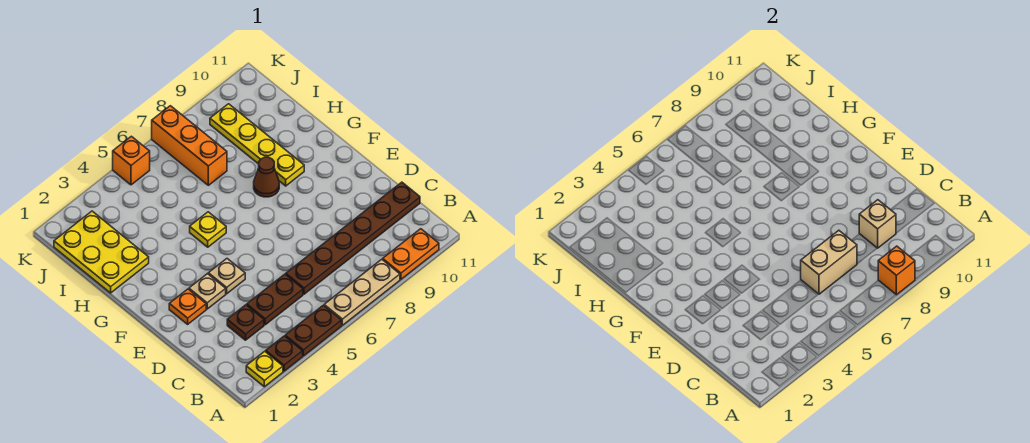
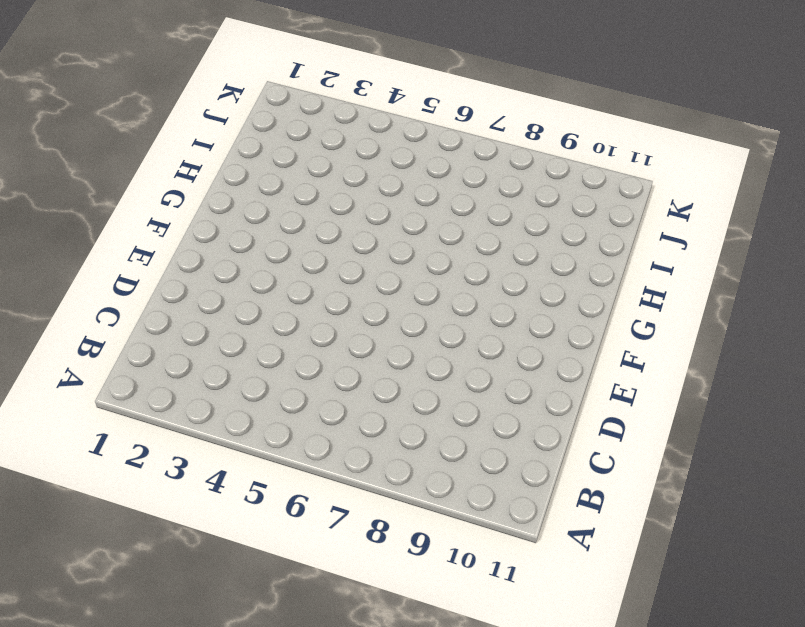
none -> yellow 1x1 plate [246,351,283,387]
none -> brown 1x1 plate [266,336,303,371]
none -> brown 1x2 plate [285,305,342,356]

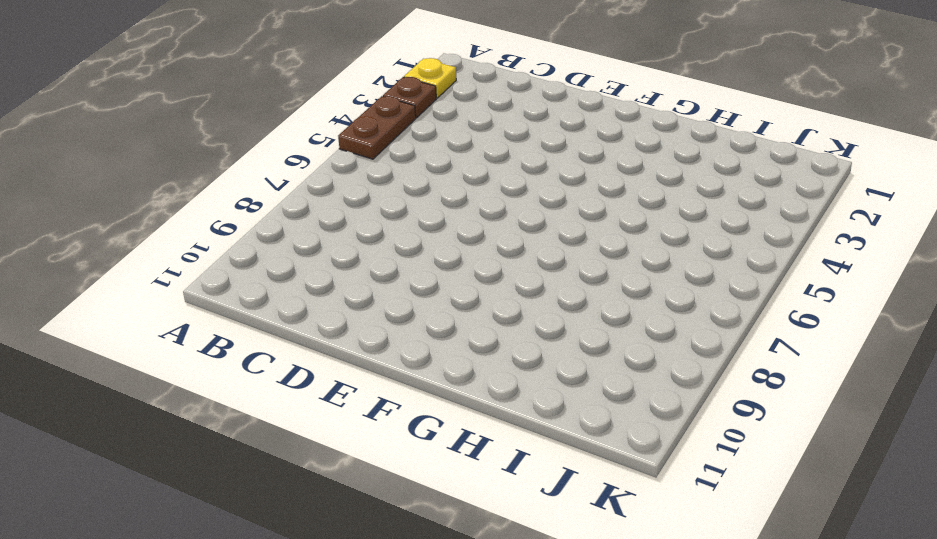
none -> tan 1x3 plate [324,259,400,325]
none -> orange 1x2 plate [383,229,439,279]
none -> brown 1x1 plate [227,305,264,340]

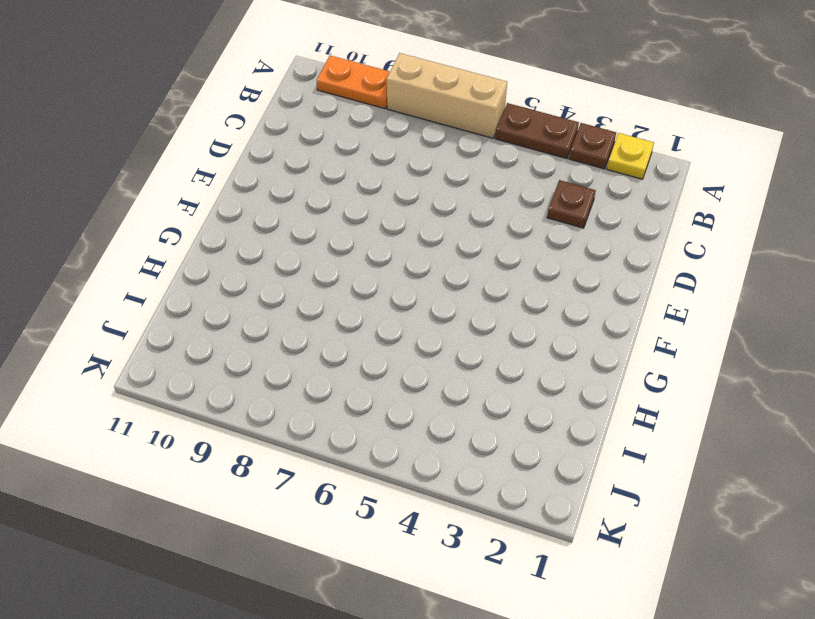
tan 1x3 brick [387,53,507,138] -> tan 1x3 plate [324,259,400,325]
none -> brown 1x2 plate [247,274,303,325]
none -> brown 1x6 plate [286,182,420,294]
none -> orange 1x1 plate [169,289,206,324]

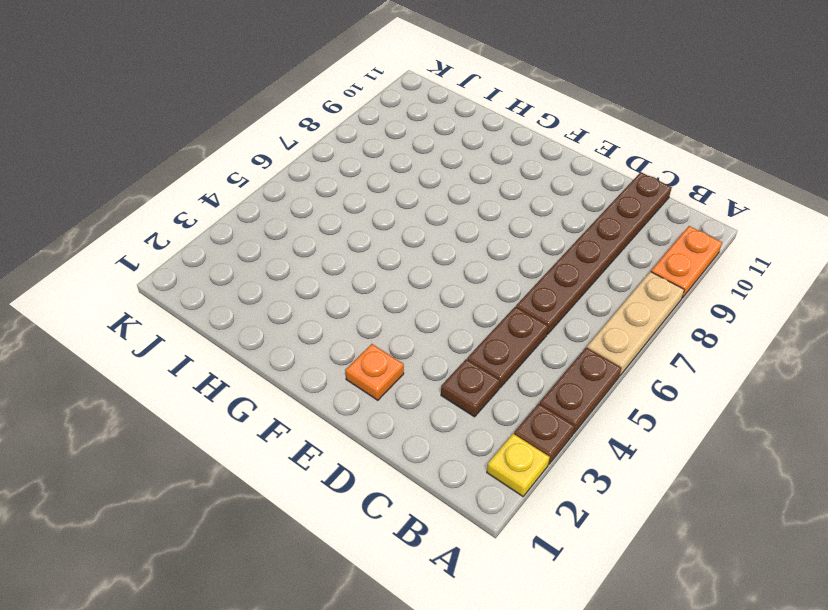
none -> tan 1x1 plate [189,274,226,309]
none -> tan 1x1 plate [208,259,245,294]
none -> yellow 1x1 plate [190,212,226,247]

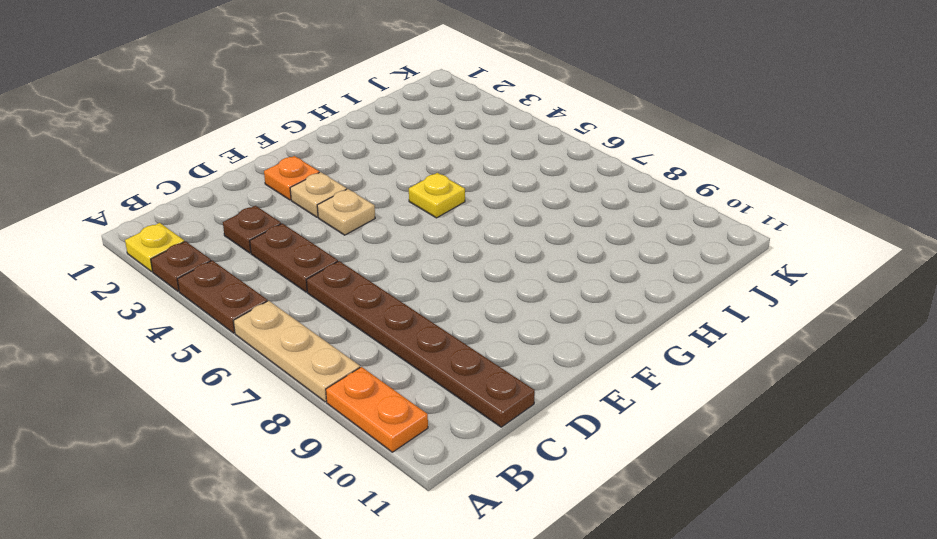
none -> brown 1x1 cone [254,157,279,197]
none -> yellow 1x4 plate [210,104,304,186]
none -> yellow 2x3 plate [54,211,149,293]

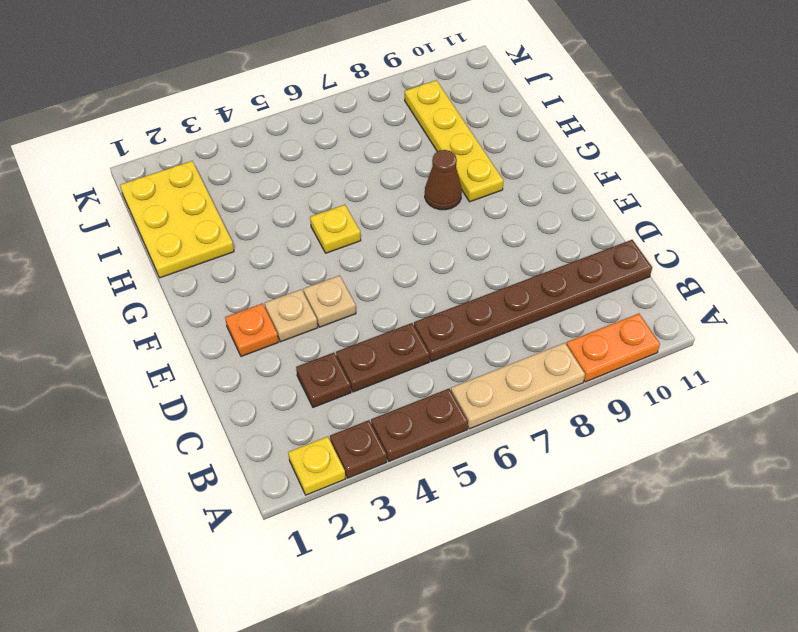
none -> orange 1x3 brick [152,106,227,185]
none -> orange 1x1 brick [113,136,150,185]
none -> orange 1x1 brick [878,246,915,295]

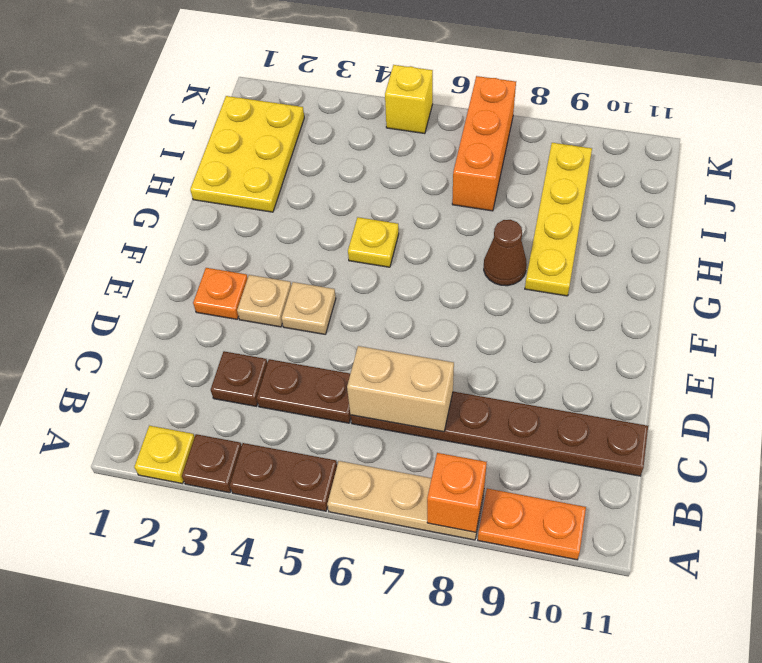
yellow 1x1 brick [385,65,433,134] -> orange 1x1 brick [113,136,150,185]
none -> tan 1x1 brick [859,200,896,248]

